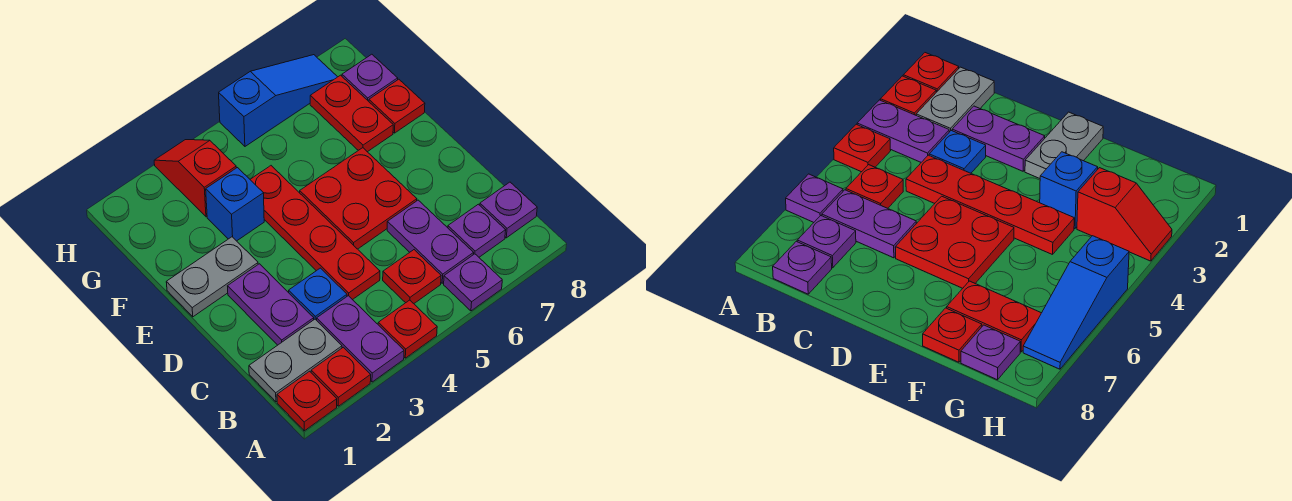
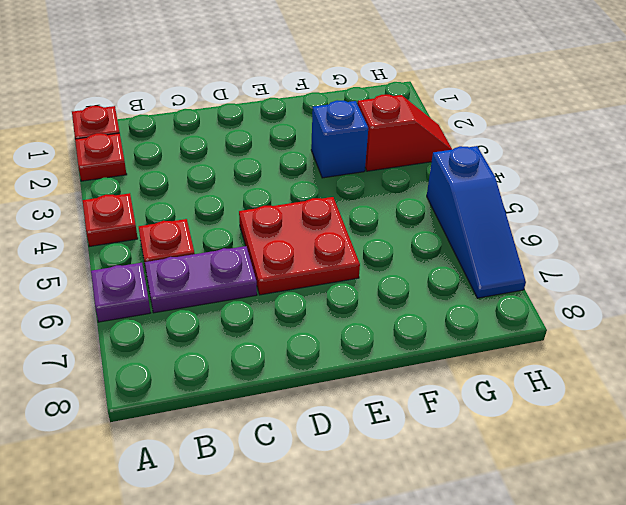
none -> purple 1x2 plate [317,296,404,382]
none -> grey 1x2 plate [249,319,342,402]
none -> purple 1x1 plate [448,204,506,257]

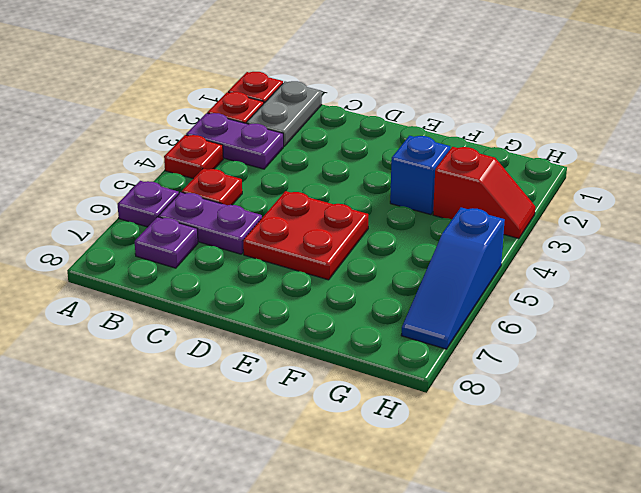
none -> purple 1x1 plate [480,182,537,238]
none -> purple 1x2 plate [228,264,314,345]
none -> blue 1x1 plate [289,268,347,320]

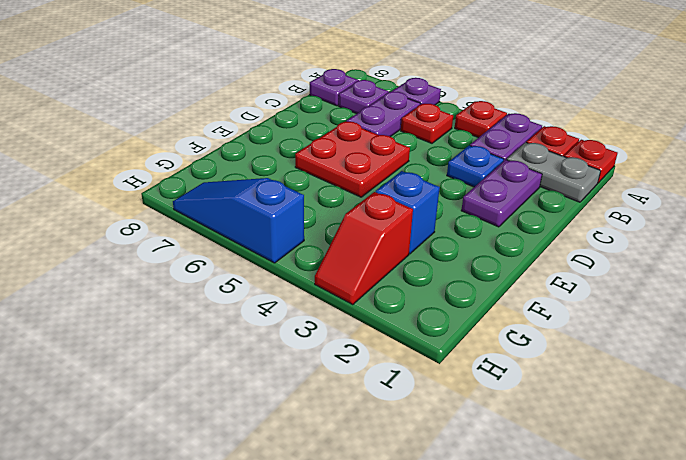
none -> red 1x4 plate [250,166,380,300]
none -> grey 1x2 plate [166,237,258,317]
none -> red 1x2 plate [310,75,393,152]

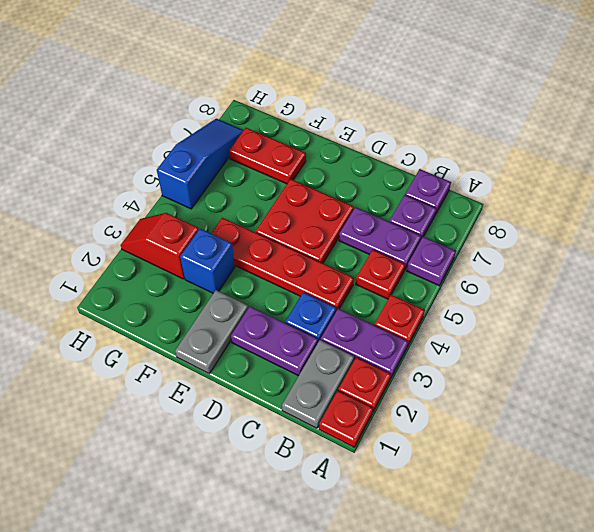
none -> red 1x1 plate [369,79,425,133]
none -> purple 1x1 plate [342,54,398,101]

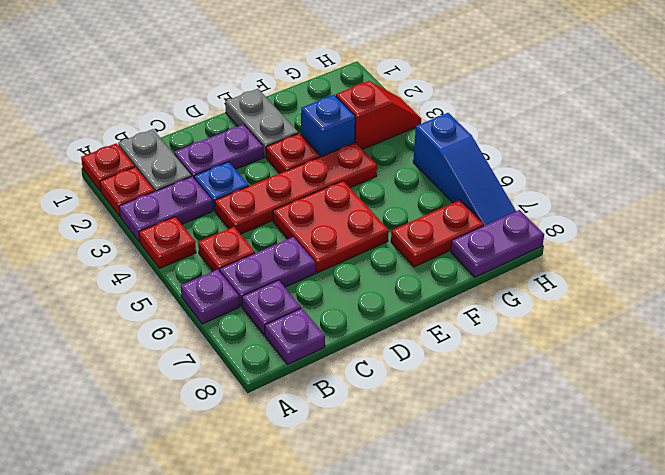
red 1x1 plate [266,133,320,173] -> red 1x1 plate moved to [369,79,425,133]
purple 1x2 plate [451,210,544,277] -> purple 1x1 plate [342,54,398,101]

